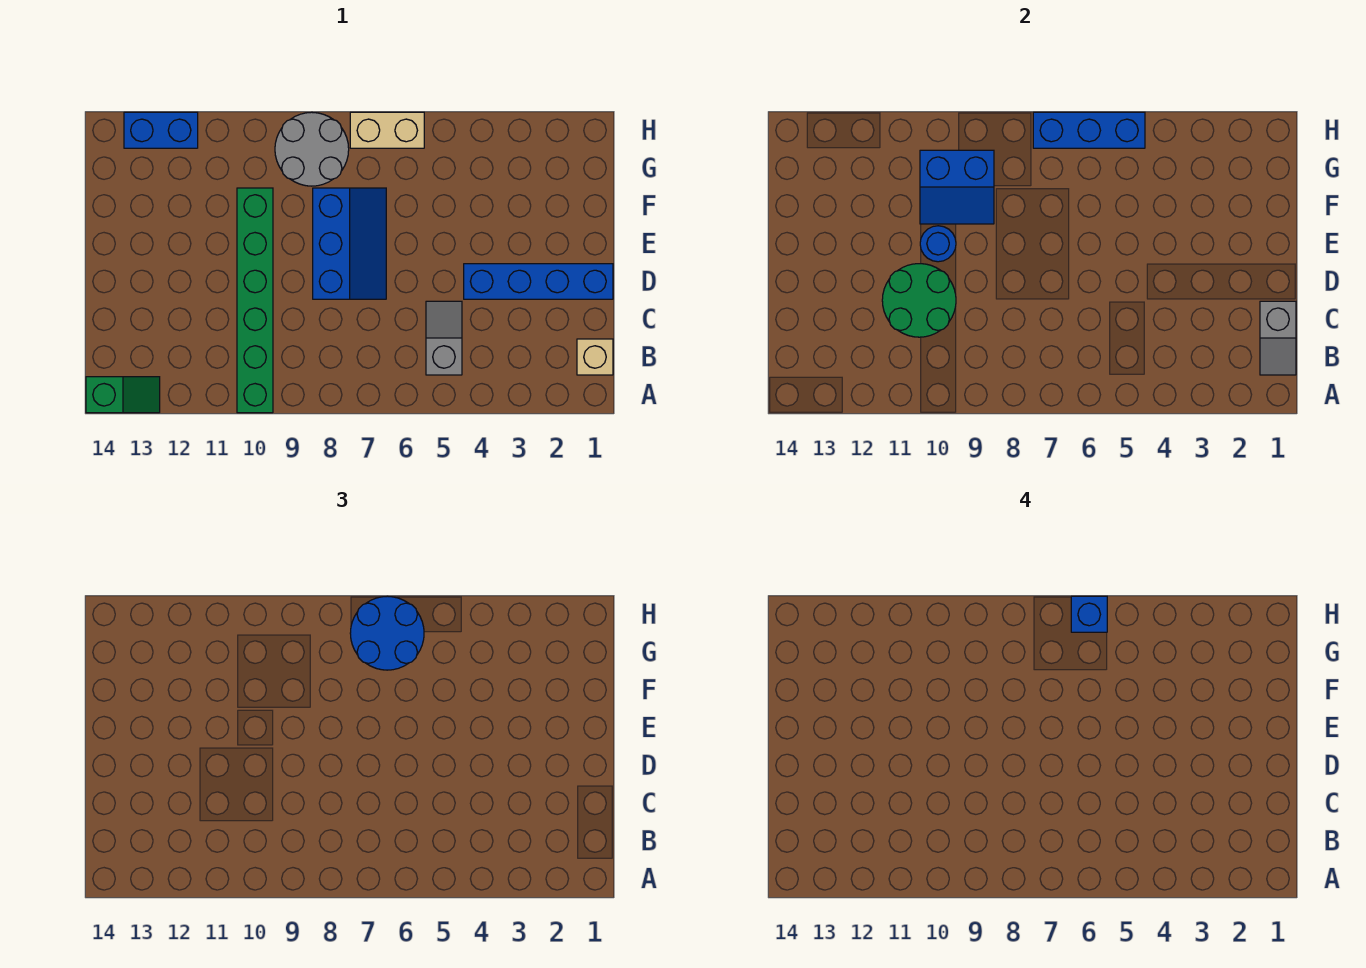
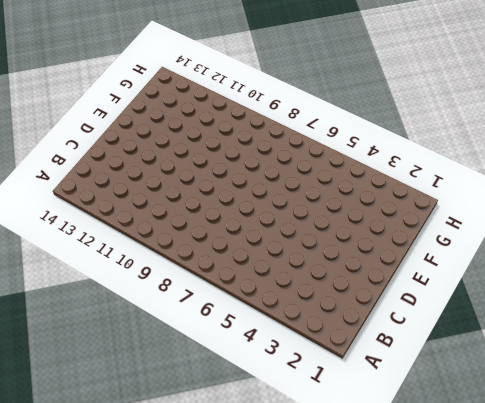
none -> green 1x6 brick [237,188,273,413]
none -> green 1x2 slope [86,377,160,413]
none -> tan 1x1 brick [577,339,613,375]

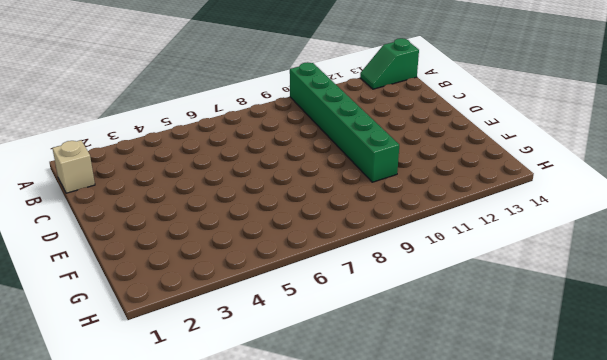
none -> grey 1x2 slope [426,301,462,375]
none -> blue 1x4 brick [464,264,613,299]
none -> blue 2x3 slope [313,188,386,299]

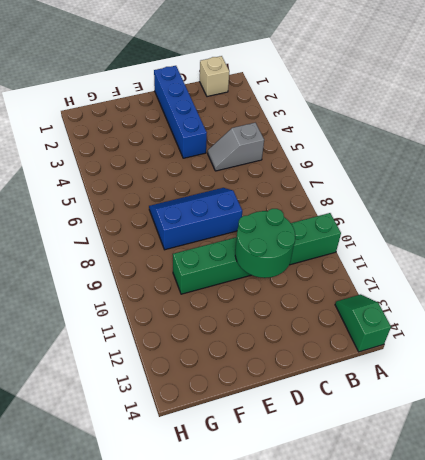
none -> grey 2x2 round brick [275,112,349,186]
none -> tan 1x2 brick [350,112,424,148]
none -> blue 1x2 brick [124,112,198,148]

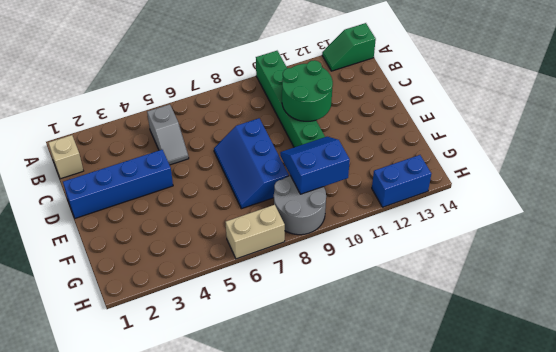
none -> grey 1x2 slope [1260,301,1296,375]
none -> blue 1x1 round brick [920,226,956,262]
none -> blue 1x3 brick [1033,112,1145,148]

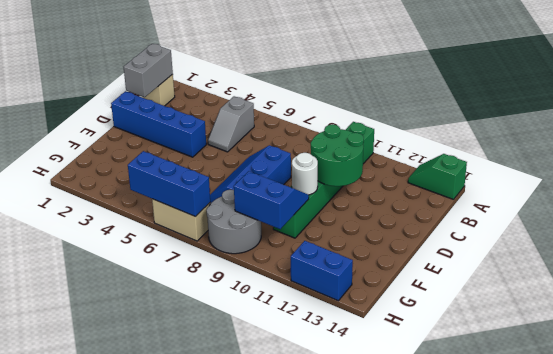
grey 1x2 brick [124,44,173,97] -> grey 1x2 slope [1260,301,1296,375]
white 1x1 round brick [292,153,318,195] -> blue 1x1 round brick [920,226,956,262]
none -> blue 2x2 round brick [350,596,424,670]
none -> blue 1x1 brick [1071,596,1107,632]

